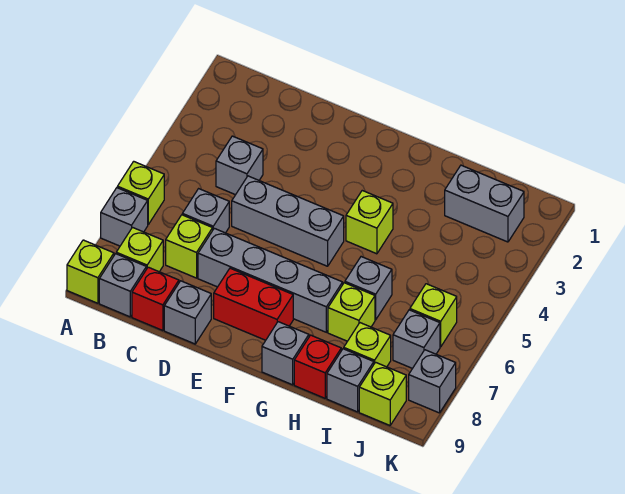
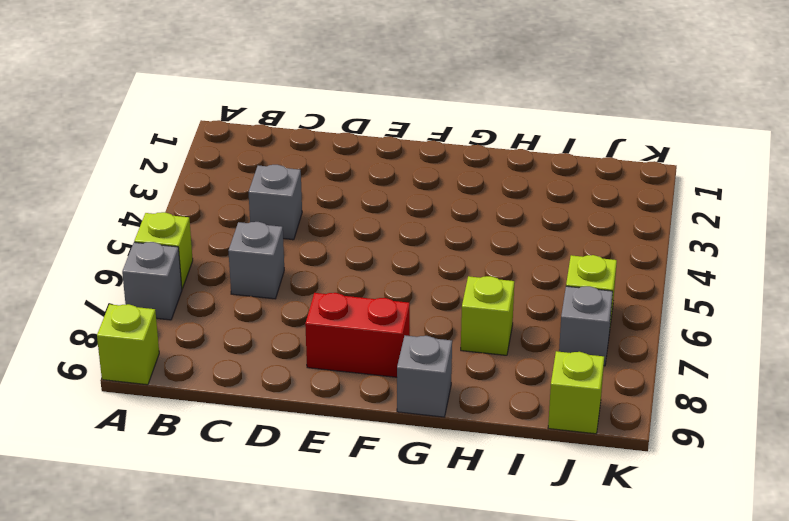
none -> lime 1x1 brick [116,228,163,272]
none -> grey 1x1 brick [99,254,146,317]
none -> lime 1x1 brick [166,215,213,278]

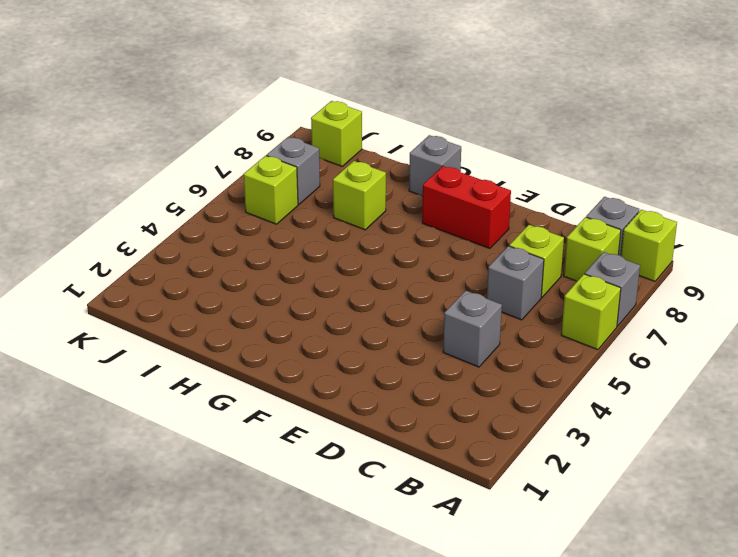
none -> red 1x1 brick [132,267,179,331]
none -> grey 1x3 brick [232,176,344,266]
none -> grey 1x4 brick [198,228,343,332]

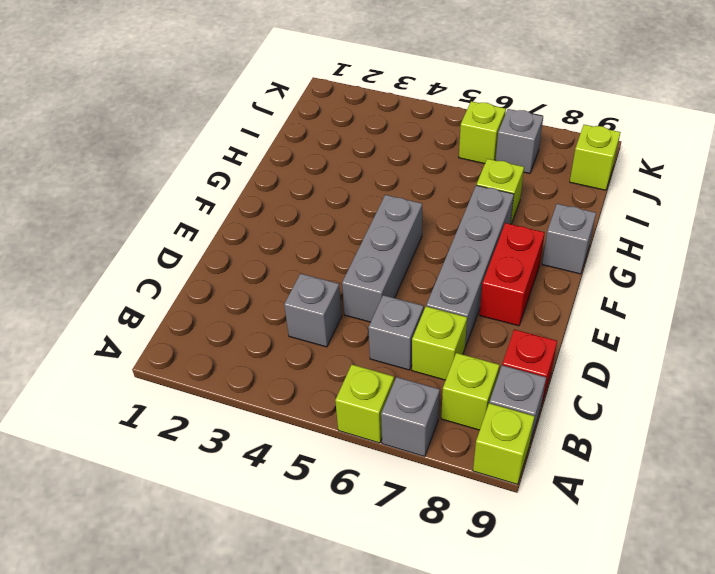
none -> grey 1x1 brick [164,281,211,344]
none -> lime 1x1 brick [346,191,393,254]
none -> grey 1x1 brick [345,257,392,320]

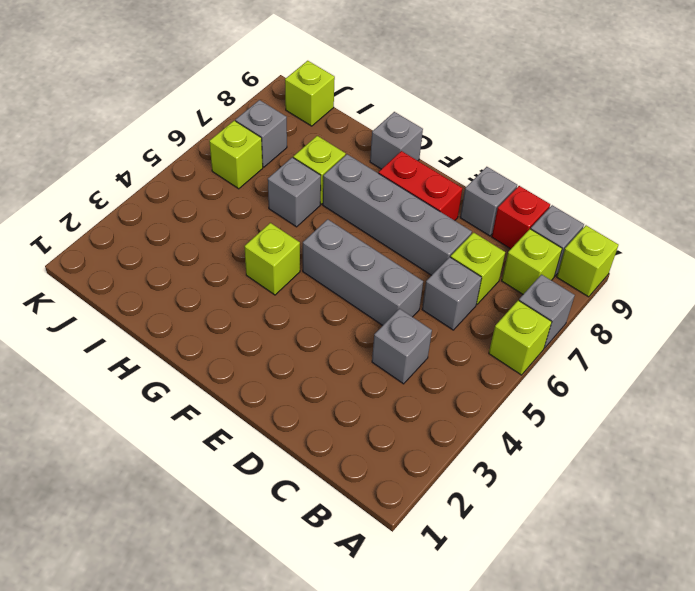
none -> red 1x1 brick [294,335,341,398]
none -> grey 1x2 brick [445,165,524,242]
none -> lime 1x1 brick [344,323,391,367]

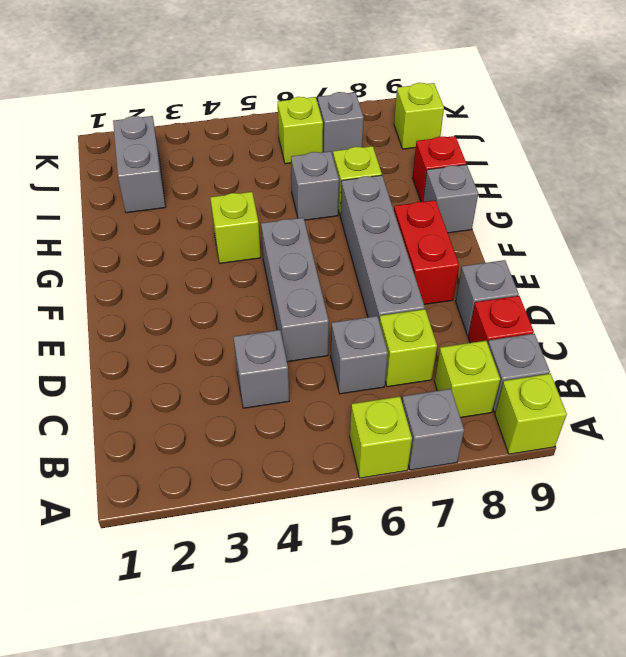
none -> lime 1x1 brick [344,323,391,367]
none -> grey 1x1 brick [327,349,374,412]
none -> grey 1x1 brick [409,350,456,413]

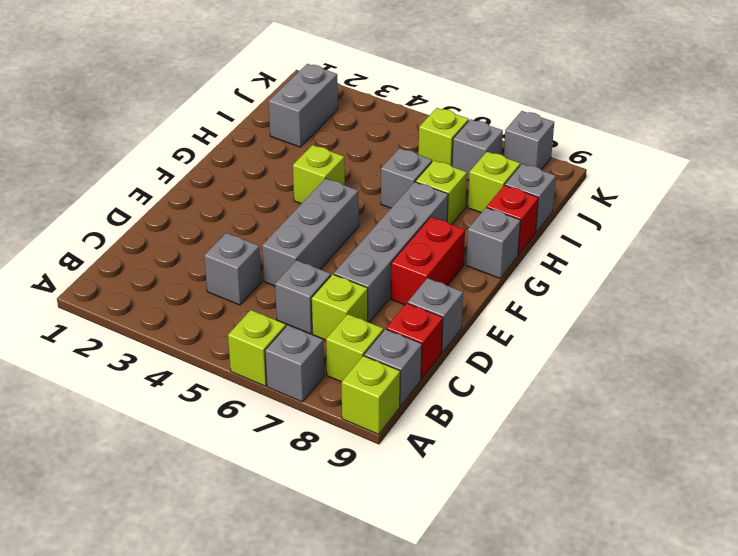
none -> lime 1x1 brick [359,362,406,425]

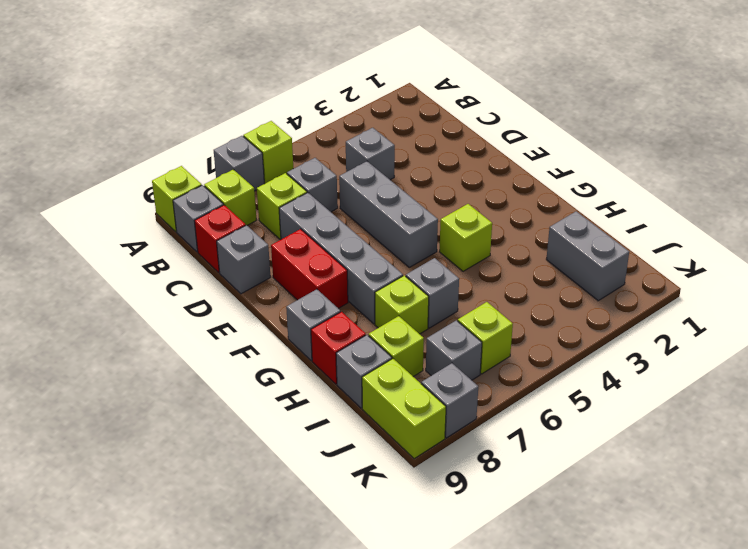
lime 1x2 brick [362,359,446,459] -> lime 1x1 brick [359,362,406,425]

